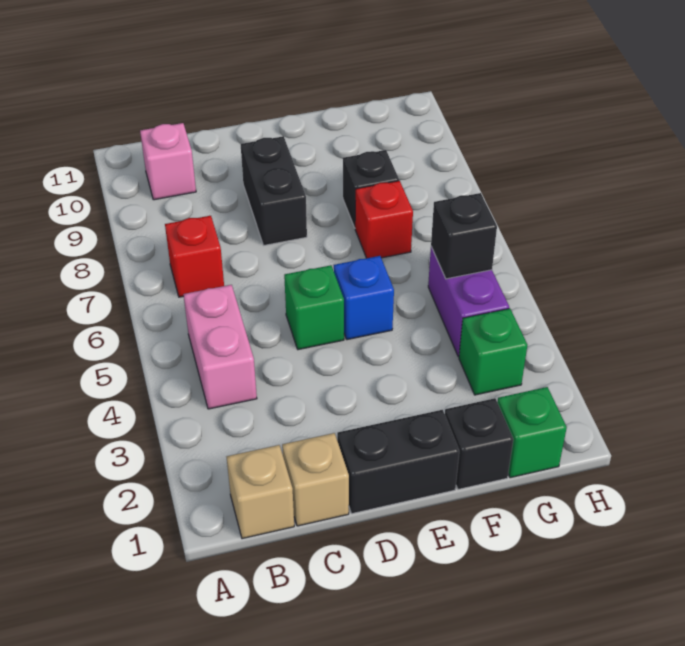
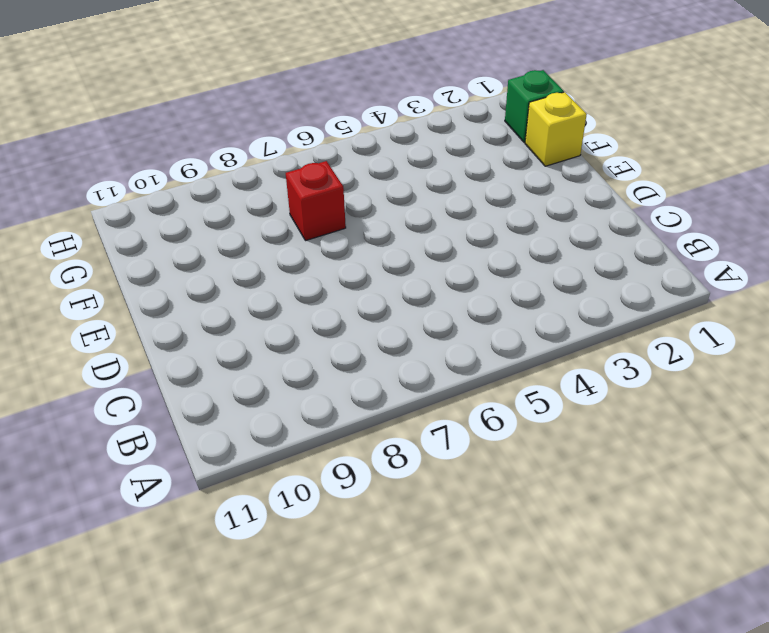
yellow 1x1 brick [525,92,587,166] -> black 1x1 brick [445,398,513,489]
none -> tan 1x1 brick [227,445,294,539]
none -> pink 1x2 brick [183,285,257,409]
none -> red 1x1 brick [165,216,224,297]

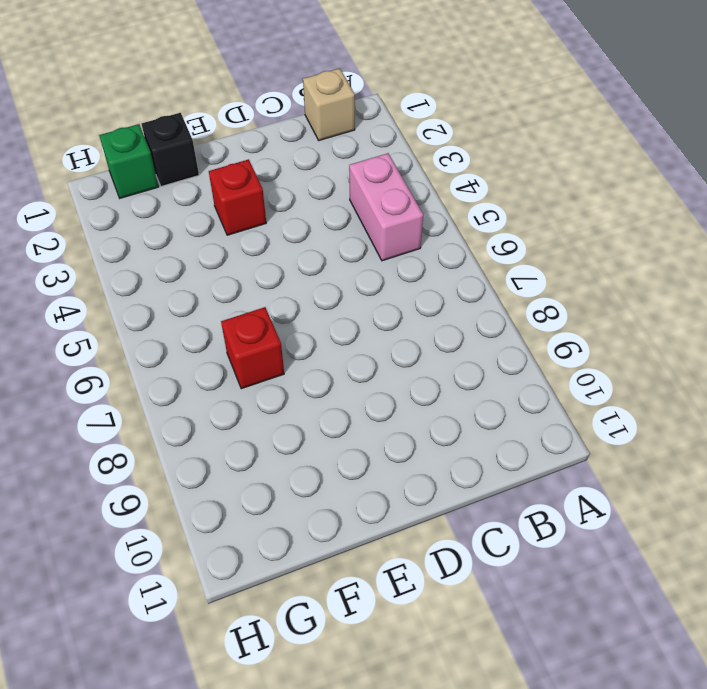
red 1x1 brick [209,159,266,235] -> red 1x1 brick moved to [165,216,224,297]
none -> pink 1x1 brick [140,123,196,200]
none -> tan 1x1 brick [282,433,349,526]
none -> black 1x2 brick [337,410,459,514]

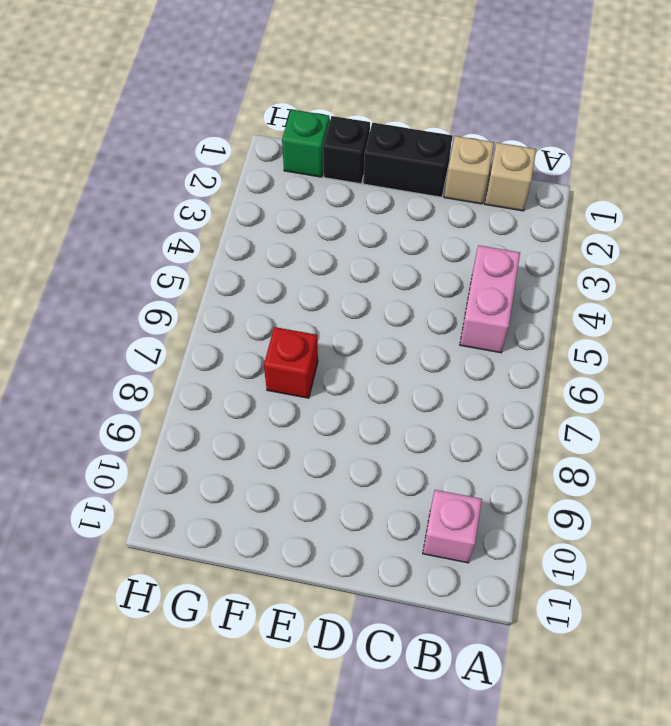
none -> red 1x1 brick [165,216,224,297]
none -> green 1x1 brick [284,265,344,350]
none -> black 1x2 brick [241,136,307,245]

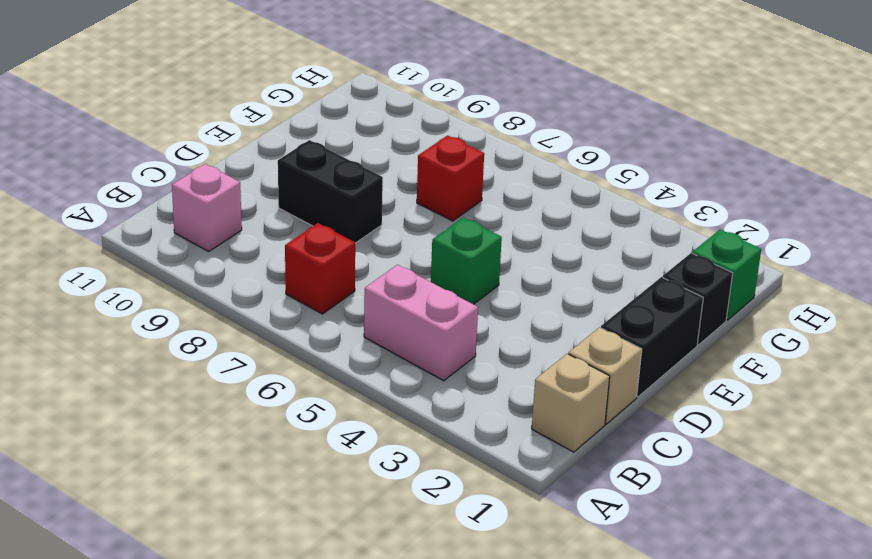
none -> blue 1x1 brick [334,256,394,340]
none -> black 1x1 brick [343,150,399,228]
none -> green 1x1 brick [459,309,527,395]

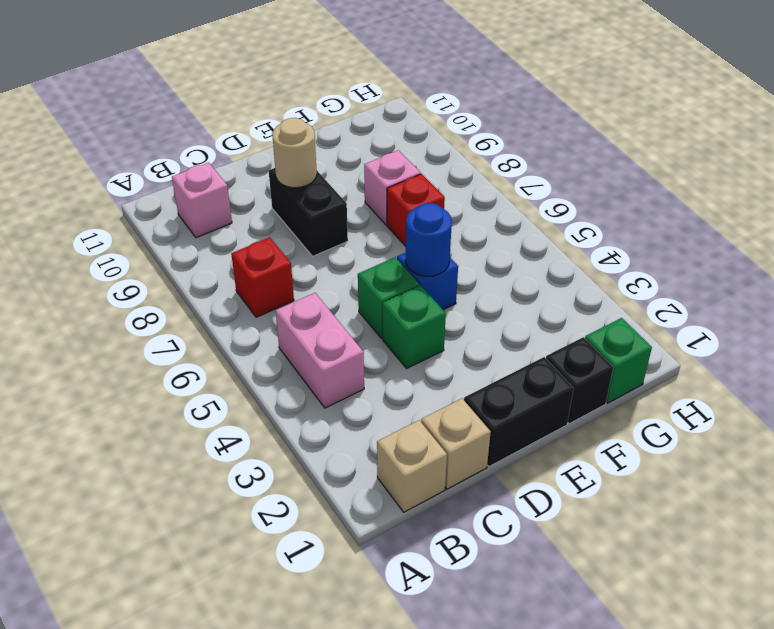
green 1x1 brick [383,285,446,368] -> green 1x1 brick moved to [459,309,527,395]
tan 1x1 round brick [272,118,317,188] -> none
blue 1x1 round brick [406,203,452,276] -> none
pink 1x1 brick [364,150,421,225] -> black 1x1 brick [343,150,399,228]
none -> purple 1x2 brick [428,247,509,357]
none -> black 1x1 brick [431,193,497,279]

